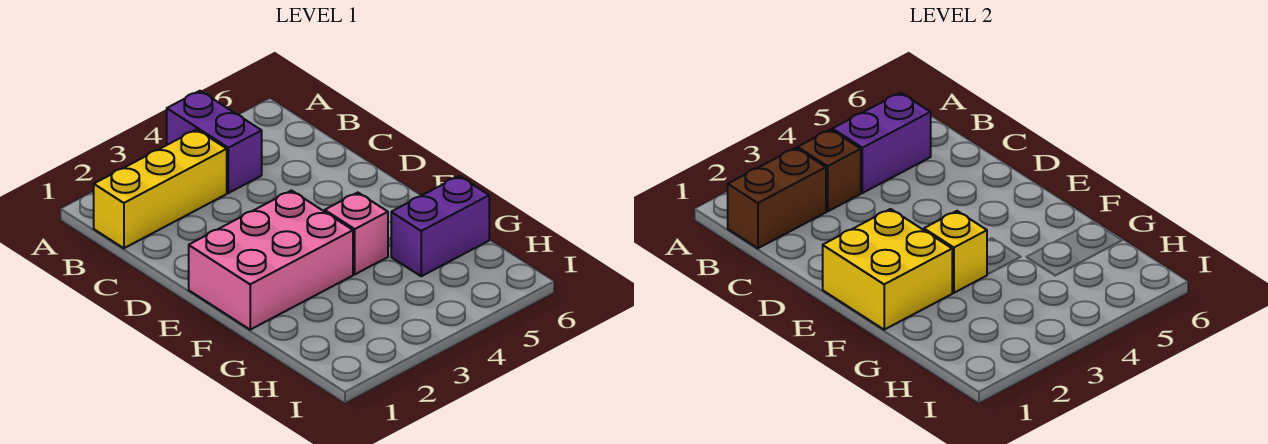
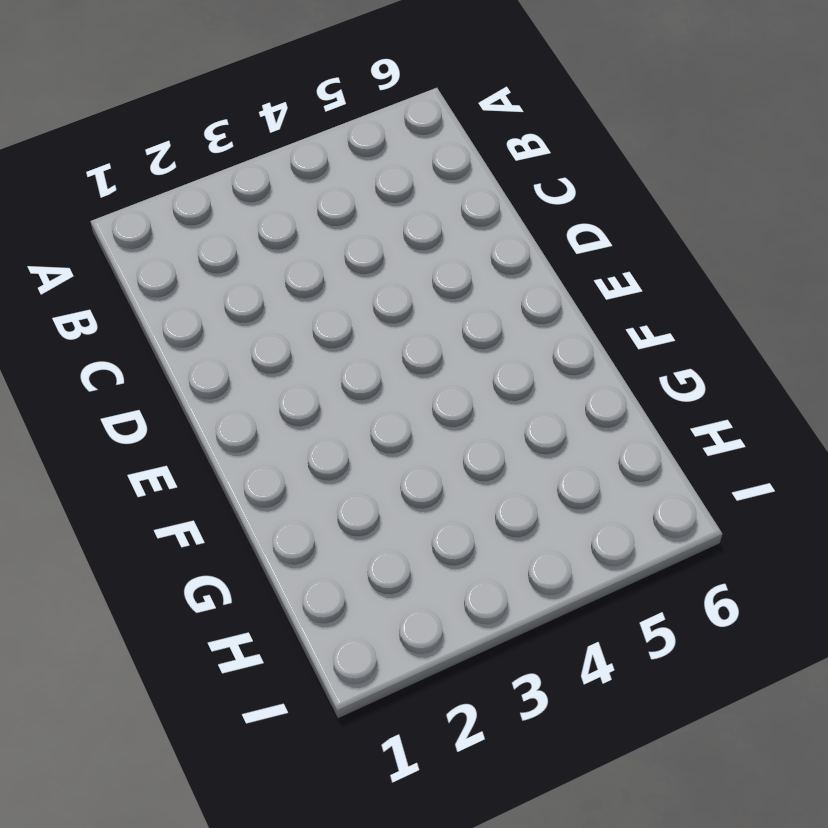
none -> purple 1x2 brick [167,91,262,193]
none -> yellow 1x3 brick [94,129,227,248]

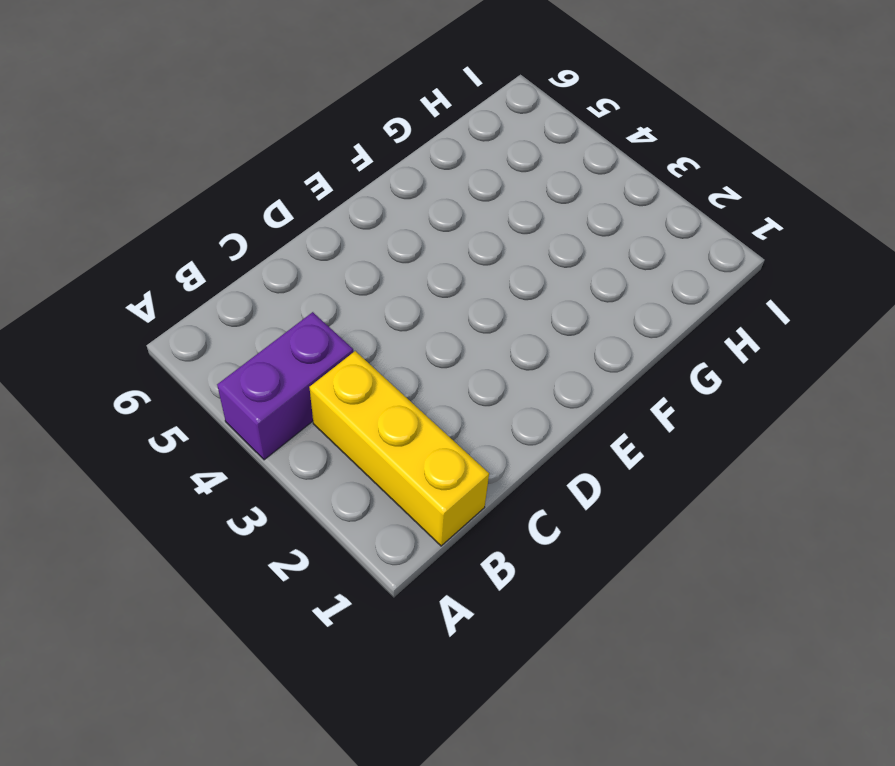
none -> pink 2x3 brick [189,191,353,330]
none -> pink 1x1 brick [325,193,388,274]

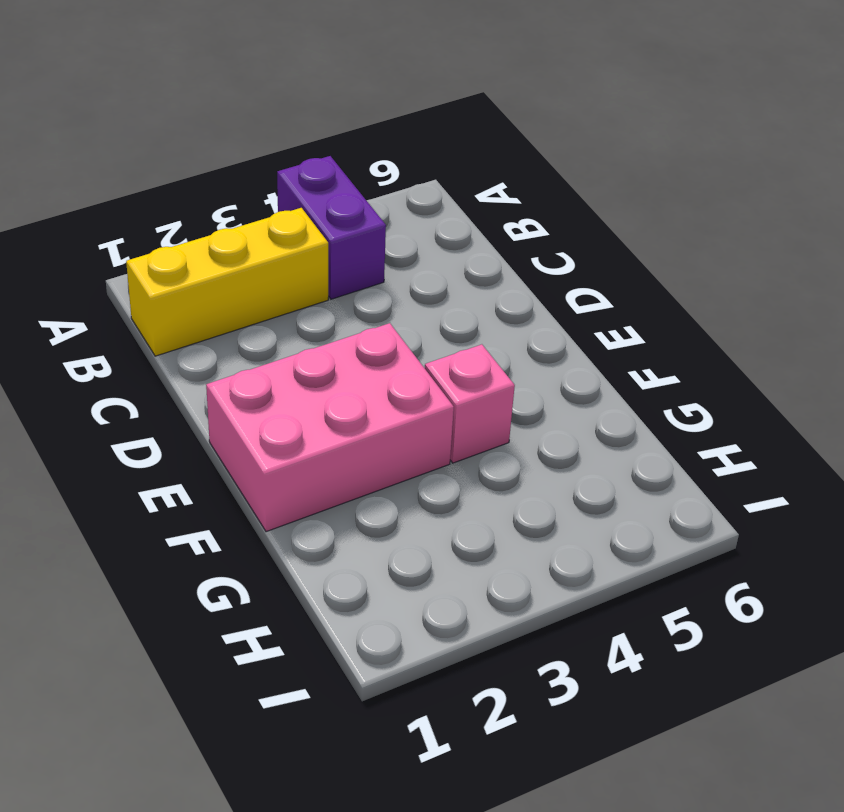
none -> purple 1x2 brick [391,176,489,276]
none -> brown 1x2 brick [728,148,826,248]

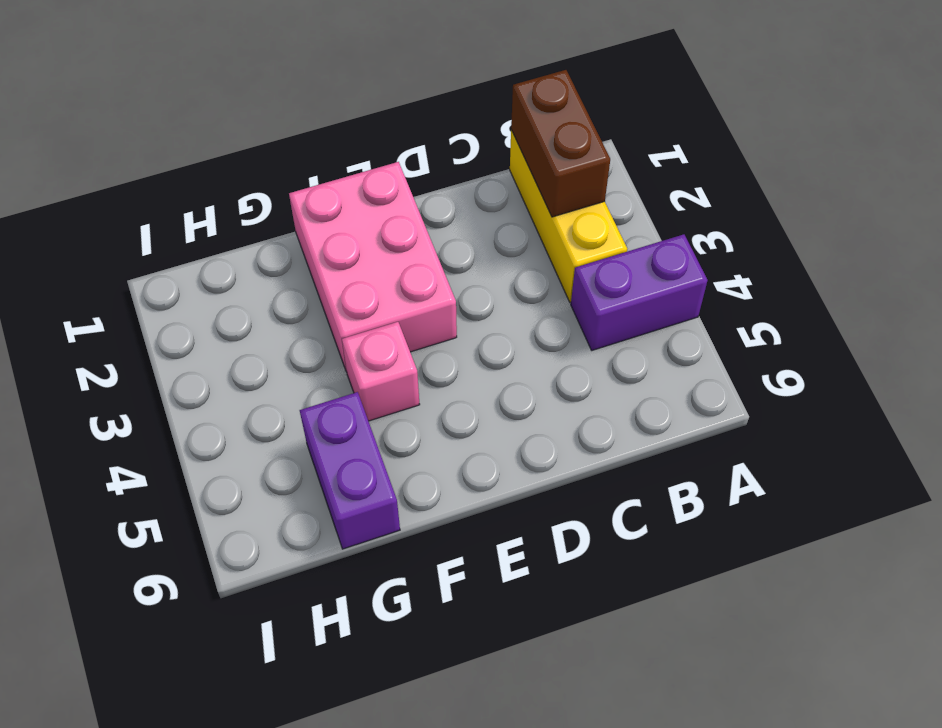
none -> brown 1x1 brick [798,129,861,211]
none -> purple 1x2 brick [832,93,931,193]

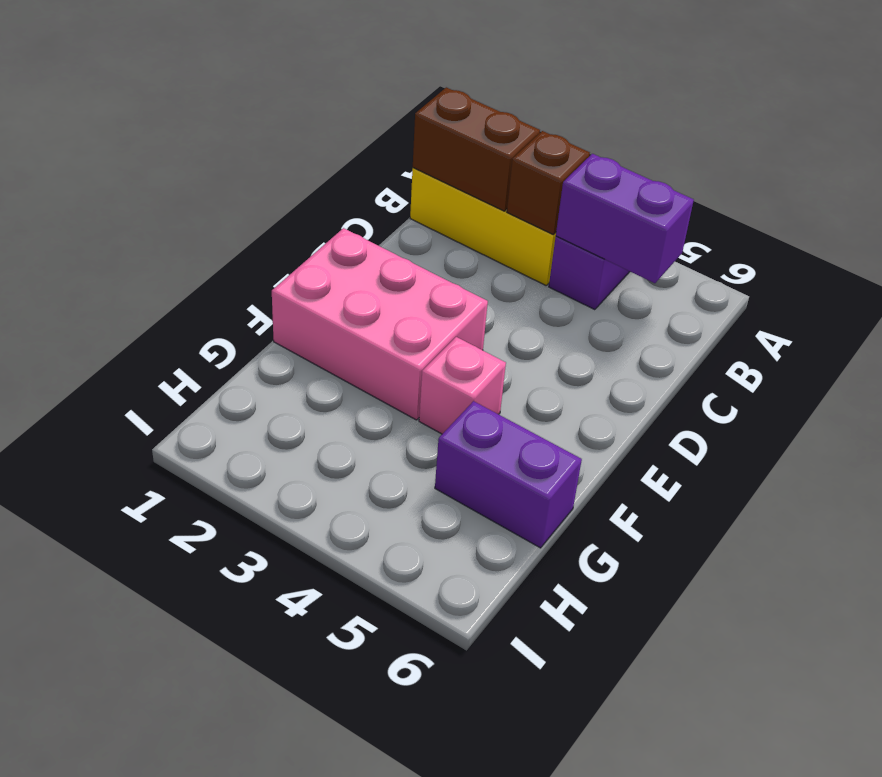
none -> yellow 2x2 brick [823,209,952,330]
none -> yellow 1x1 brick [924,211,987,293]

